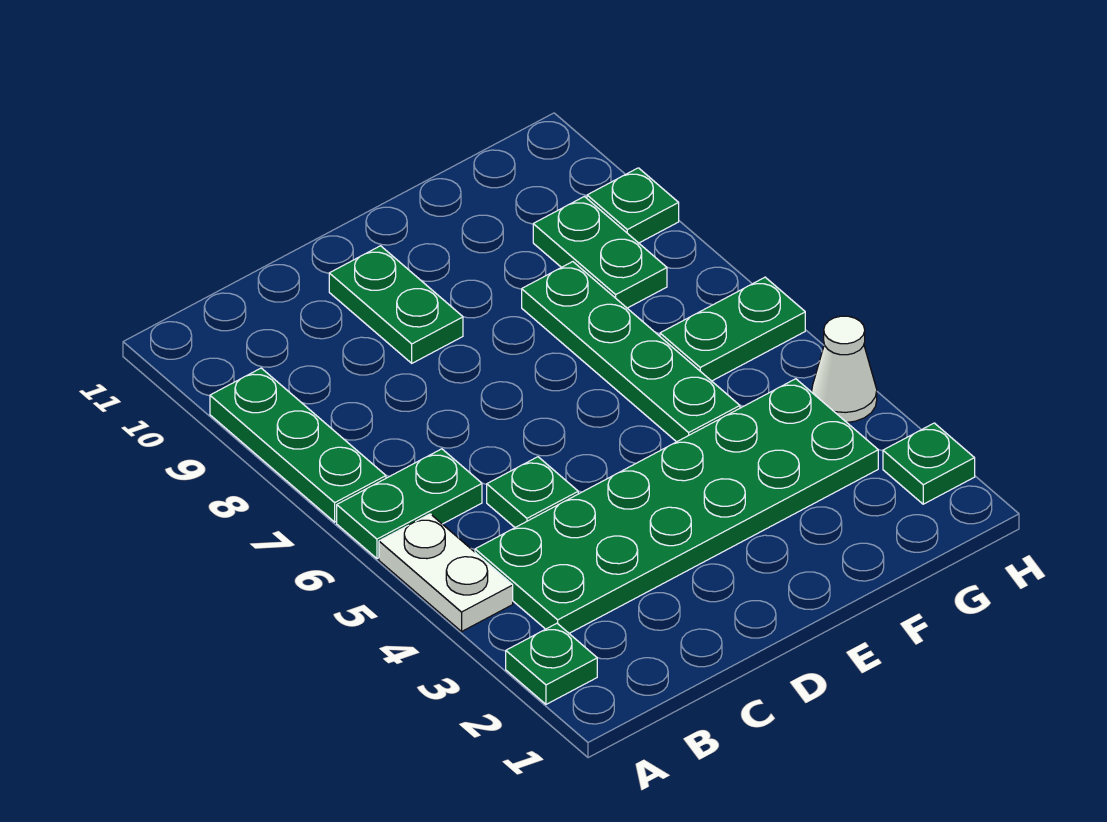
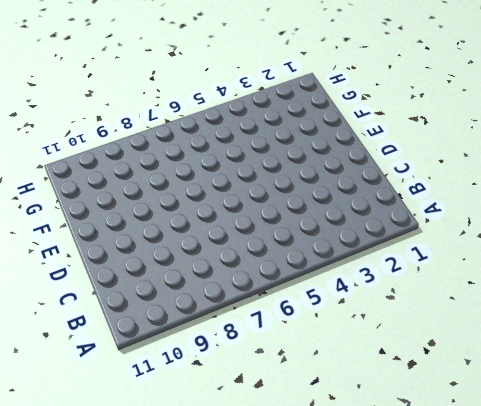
none -> green 1x1 plate [506,623,597,704]
none -> white 1x2 plate [379,514,513,631]
none -> green 1x2 plate [337,449,482,559]

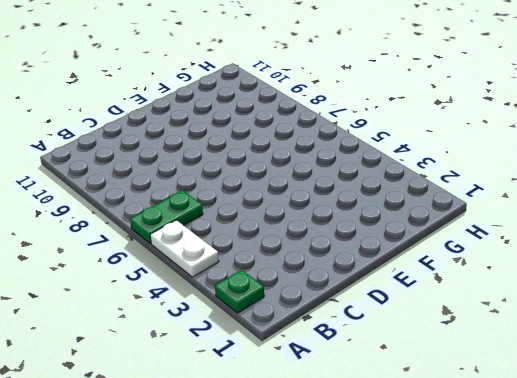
none -> green 1x3 plate [210,368,386,522]
none -> green 2x6 plate [475,379,878,633]
none -> green 1x1 plate [487,457,578,527]

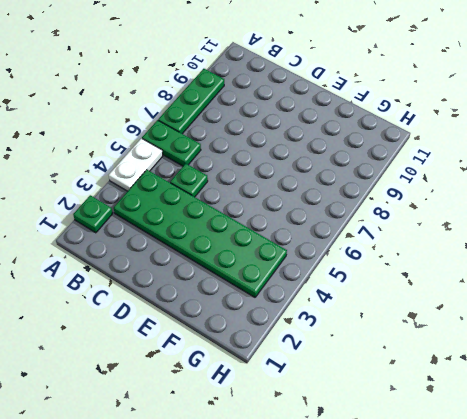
none -> green 1x2 plate [329,246,463,363]
none -> green 1x4 plate [522,262,740,442]
none -> green 1x2 plate [660,277,805,381]

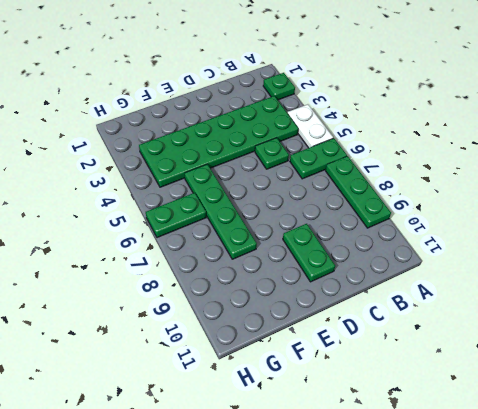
none -> green 1x2 plate [533,197,667,308]
none -> green 1x1 plate [883,423,975,504]
none -> white 1x1 cone [812,316,877,422]

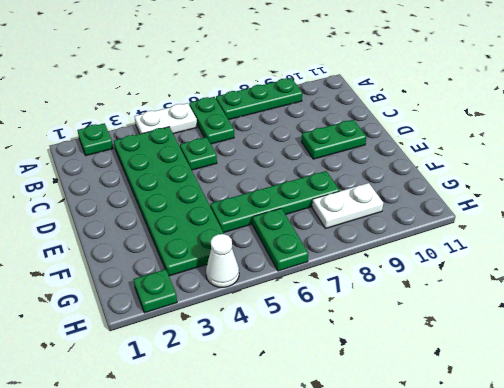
white 1x2 plate [312,183,383,229] -> green 1x2 plate [533,197,667,308]
none -> green 1x1 plate [587,168,679,243]

